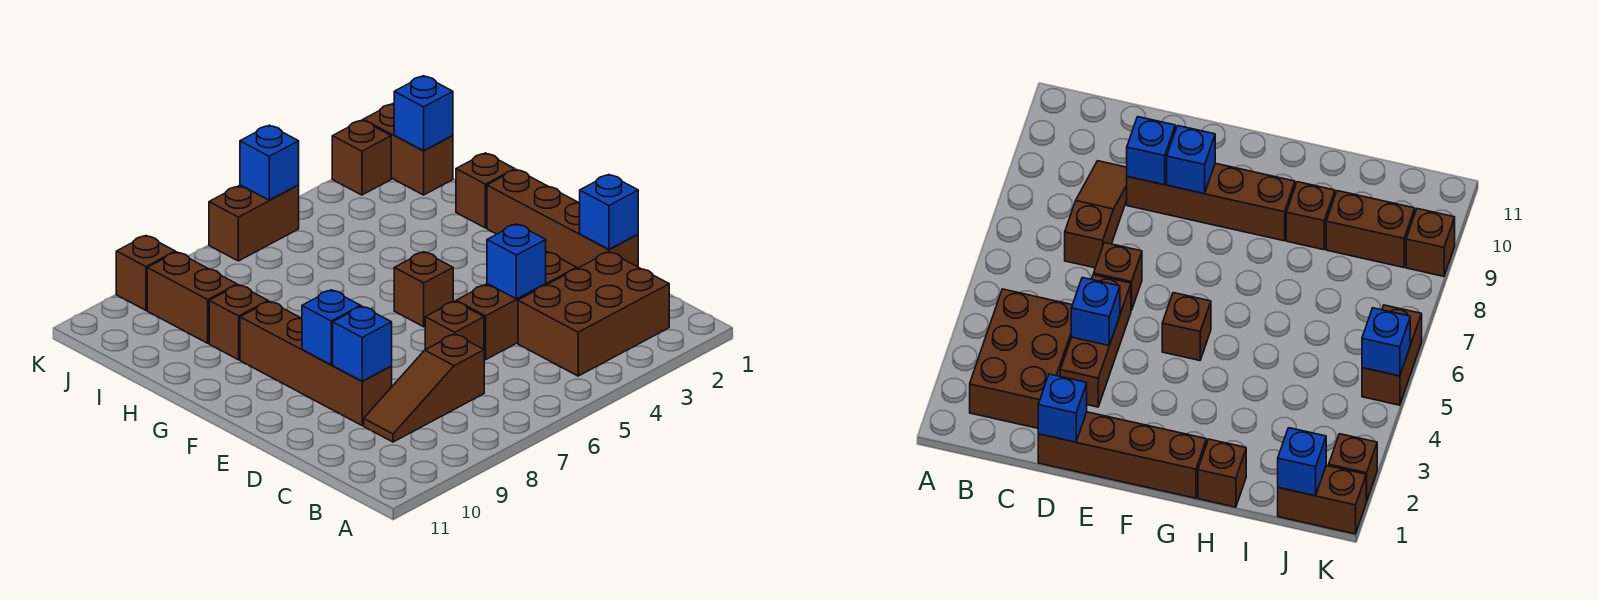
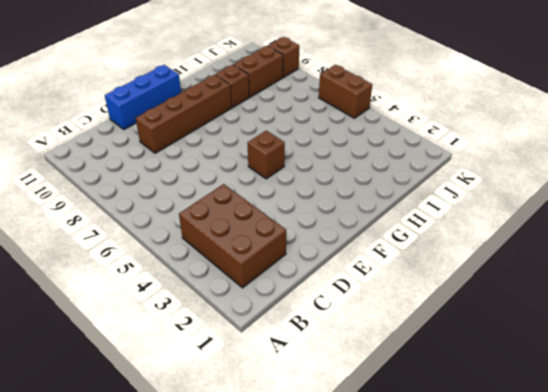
blue 1x3 brick [105,65,181,129] -> none
none -> brown 1x3 slope [364,334,484,442]
none -> brown 1x4 brick [487,169,638,268]
none -> brown 1x3 brick [456,252,577,360]

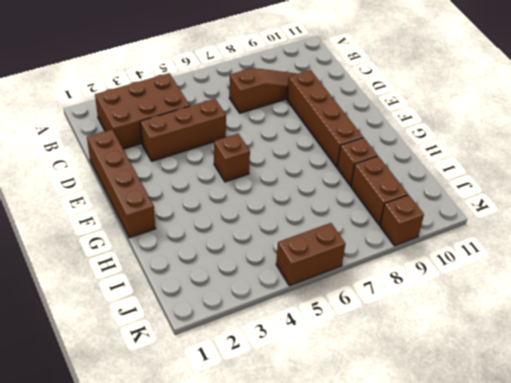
none -> brown 1x1 brick [425,301,484,350]
none -> brown 1x1 brick [456,153,515,228]
none -> brown 1x2 brick [363,104,453,195]

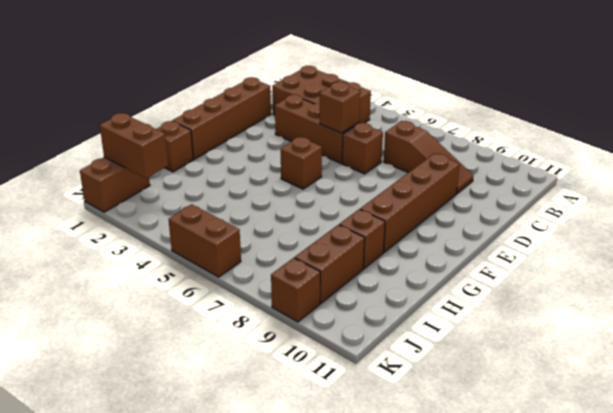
brown 1x1 brick [320,82,360,133] -> brown 1x1 brick moved to [332,120,391,195]
brown 1x2 brick [100,113,168,178] -> blue 1x1 brick [394,76,453,151]
none -> blue 1x1 brick [580,175,638,250]
none -> blue 1x1 brick [487,224,546,299]
none -> blue 1x1 brick [333,306,392,381]

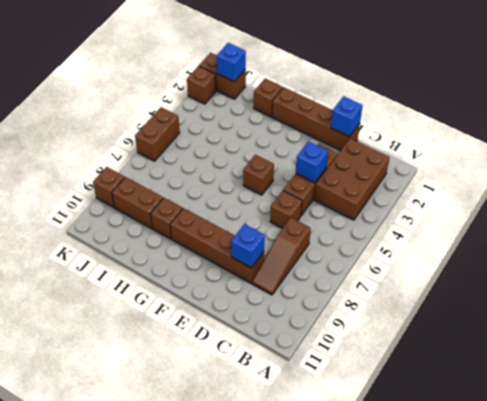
none -> blue 1x1 brick [302,290,361,365]
none -> blue 1x1 brick [240,125,299,200]

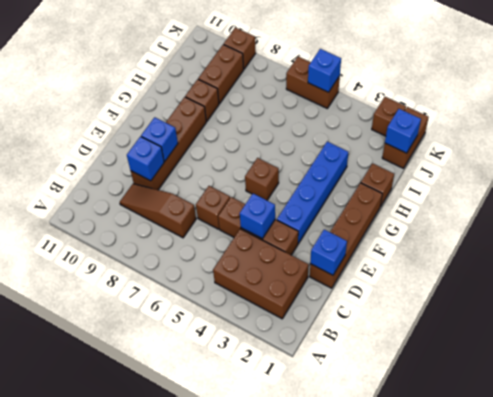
blue 1x4 brick [277,141,348,244] -> none

